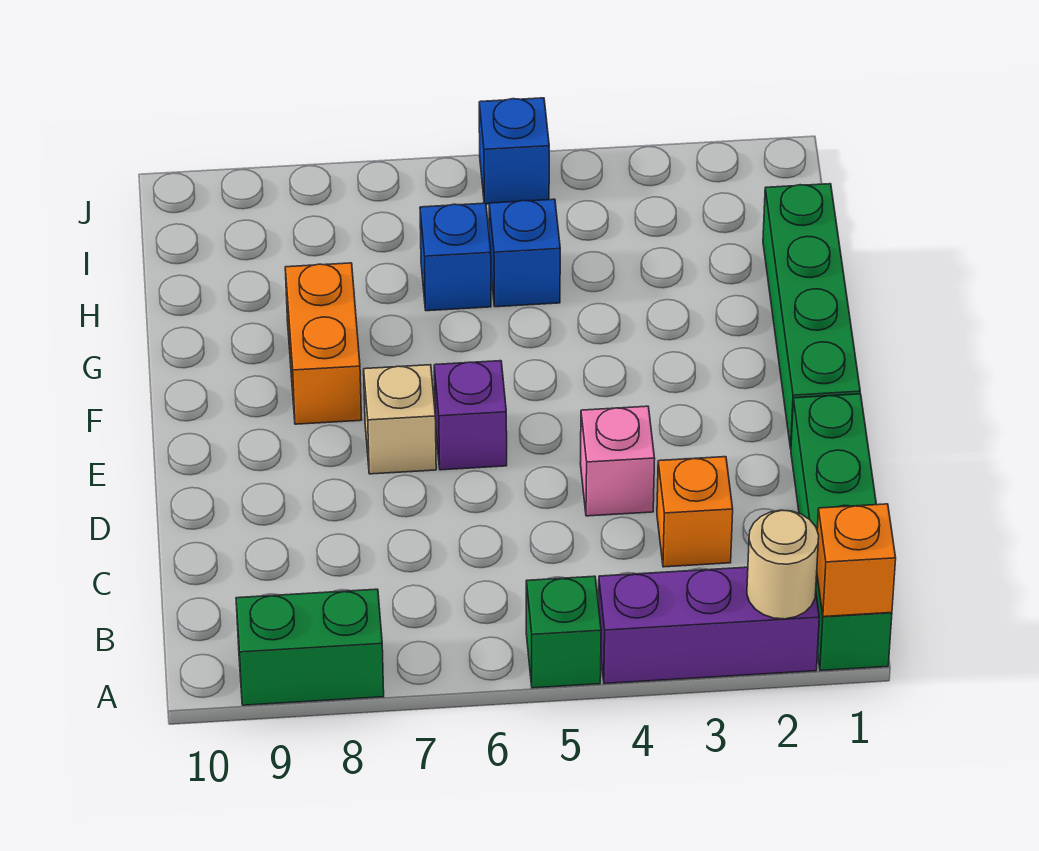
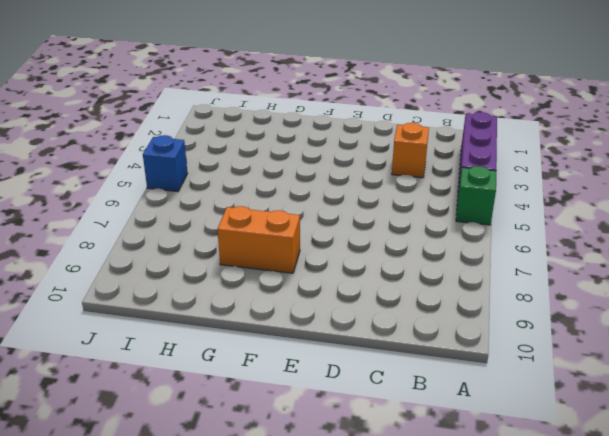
none -> green 1x4 brick [791,394,892,671]
none -> green 1x2 brick [236,589,384,705]
none -> pink 1x1 brick [580,406,655,516]

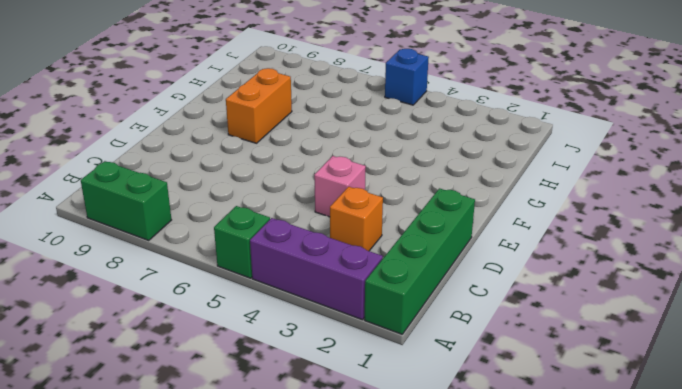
none -> green 1x4 brick [763,184,860,449]
none -> purple 1x1 brick [434,361,507,470]
none -> tan 1x1 brick [364,365,436,474]

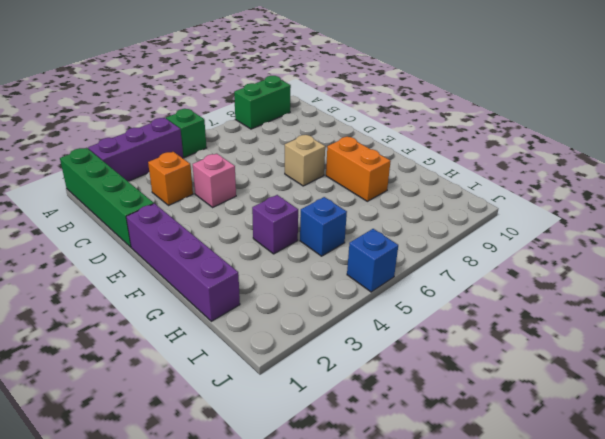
purple 1x4 brick [126,204,240,321] -> green 1x4 brick [763,184,860,449]
purple 1x1 brick [252,195,298,254] -> purple 1x1 brick moved to [434,361,507,470]
none -> blue 1x1 brick [420,203,491,311]
none -> orange 1x1 brick [817,504,896,617]
none -> tan 1x1 round brick [747,510,819,619]

